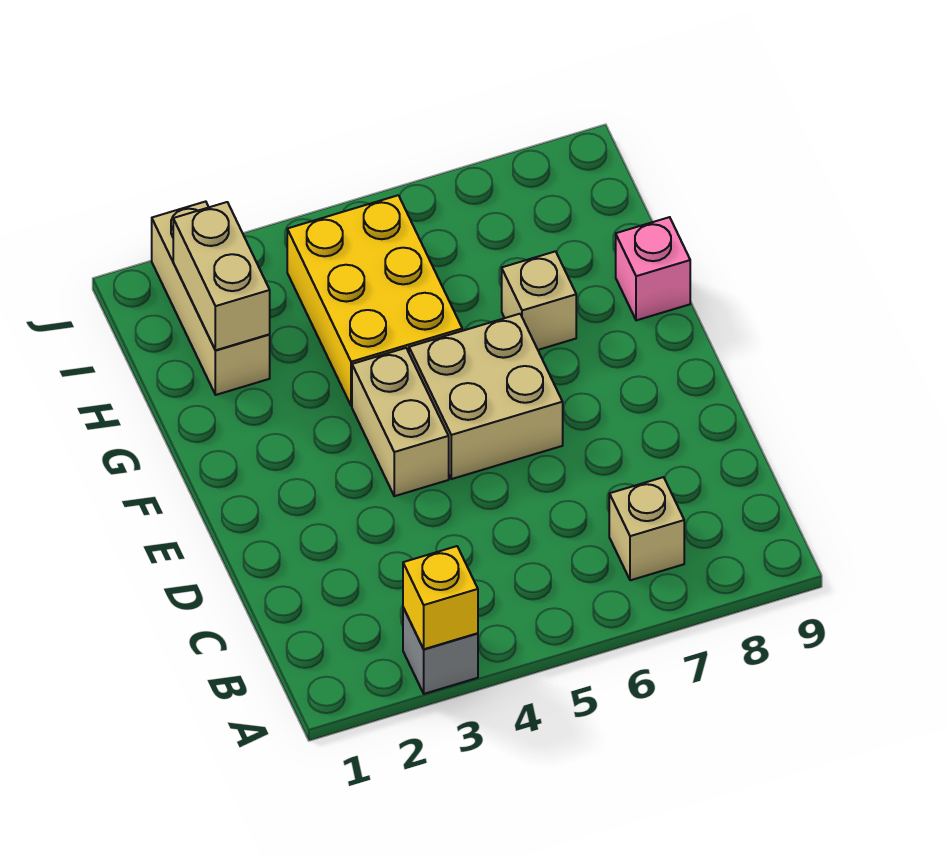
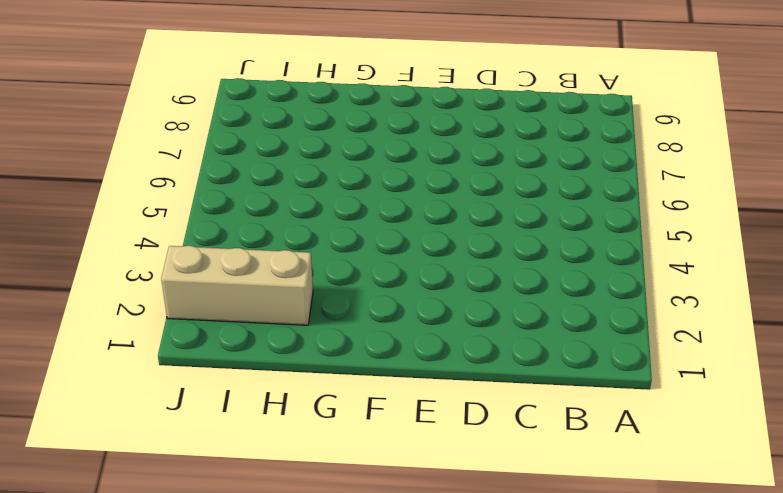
none -> grey 1x1 brick [403,608,478,694]
none -> tan 1x1 brick [609,477,684,580]

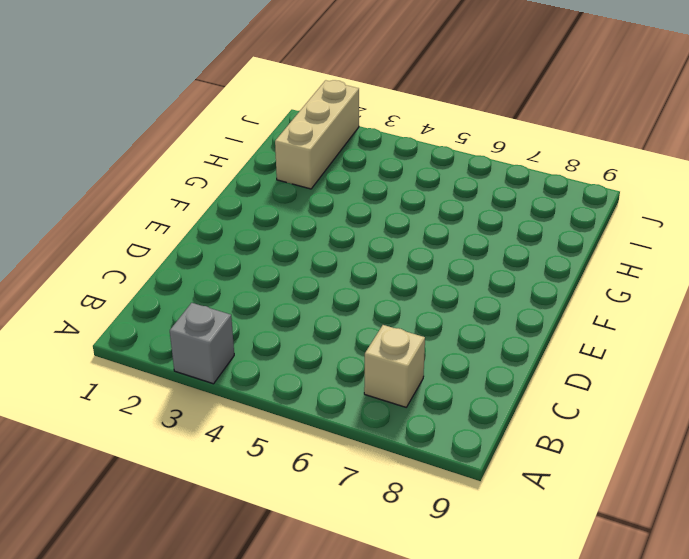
none -> tan 1x2 brick [352,348,449,496]
none -> tan 2x2 brick [409,314,563,479]

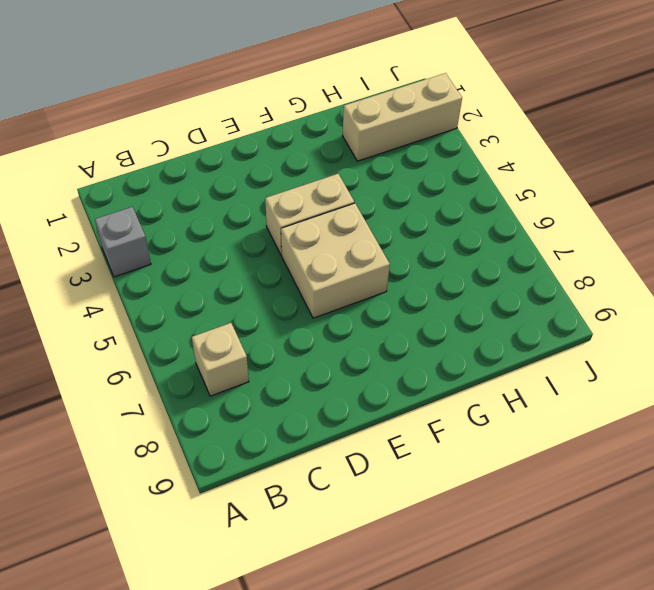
none -> yellow 2x3 brick [287,195,462,406]
none -> tan 1x1 brick [502,251,576,350]

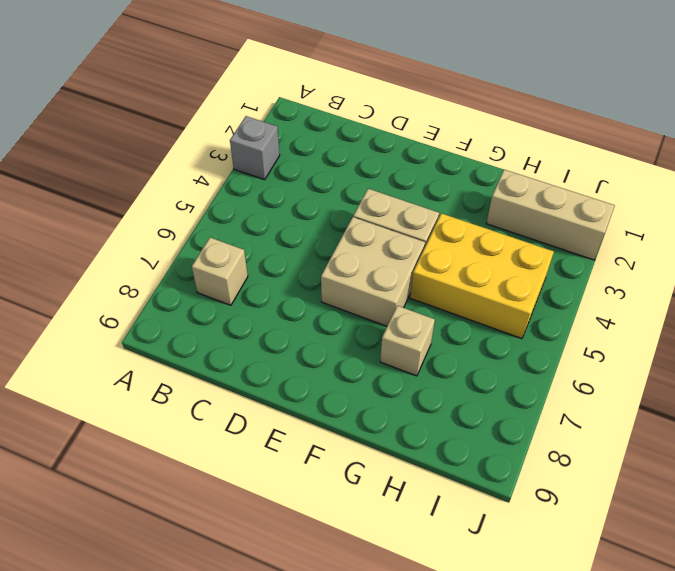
none -> pink 1x1 brick [616,217,690,320]
none -> yellow 1x1 brick [403,546,478,649]

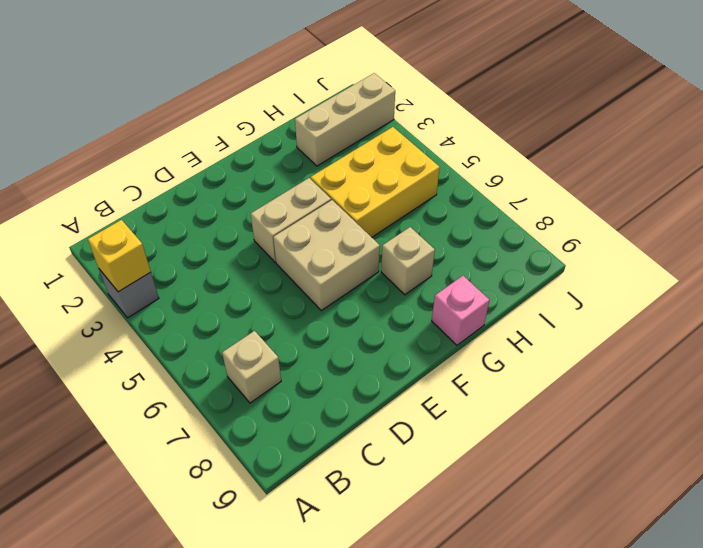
none -> tan 1x2 brick [173,202,270,350]

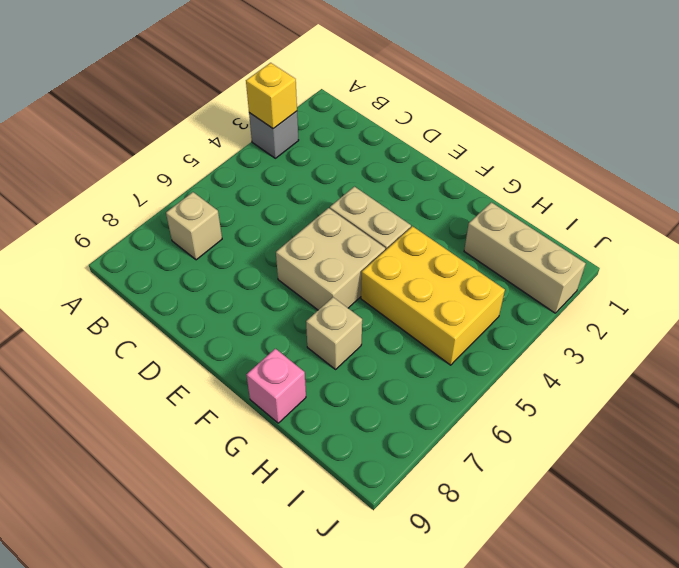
none -> tan 1x2 brick [173,202,270,350]

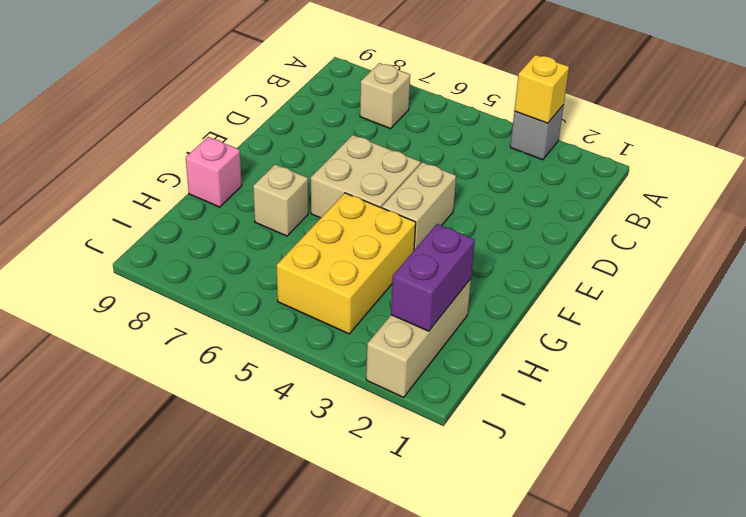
purple 1x2 brick [391,224,475,331] -> tan 1x2 brick [173,202,270,350]

